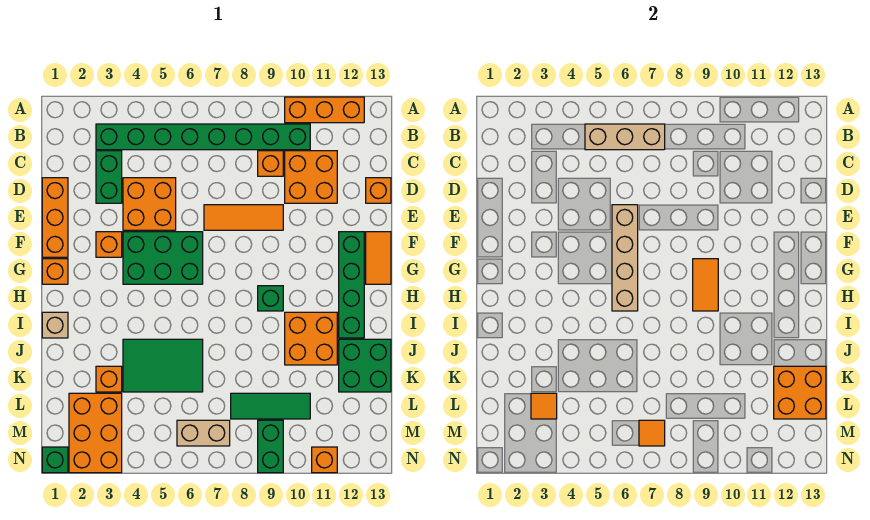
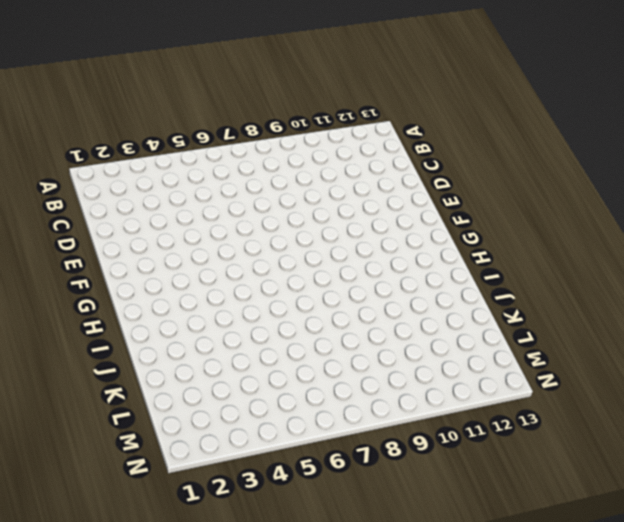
none -> orange 1x3 brick [285,97,364,123]
none -> green 1x8 brick [96,124,310,150]
none -> green 1x2 brick [96,151,122,203]
none -> orange 1x1 brick [258,151,283,176]

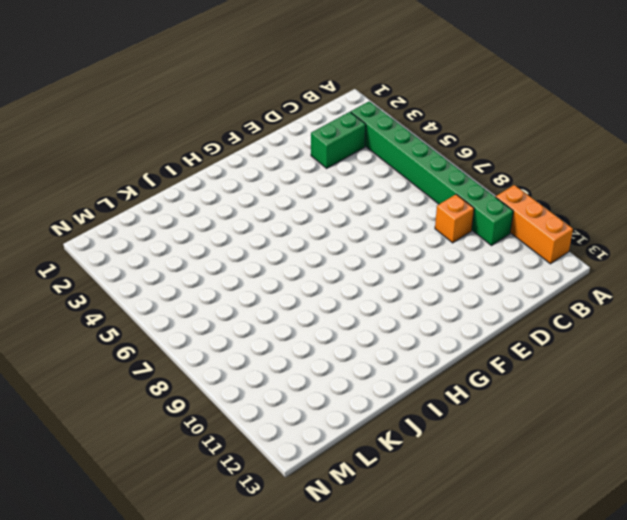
none -> orange 2x2 brick [285,151,337,203]
none -> orange 1x3 brick [42,178,68,257]
none -> orange 2x2 brick [123,178,176,230]
none -> orange 1x1 brick [366,178,391,203]

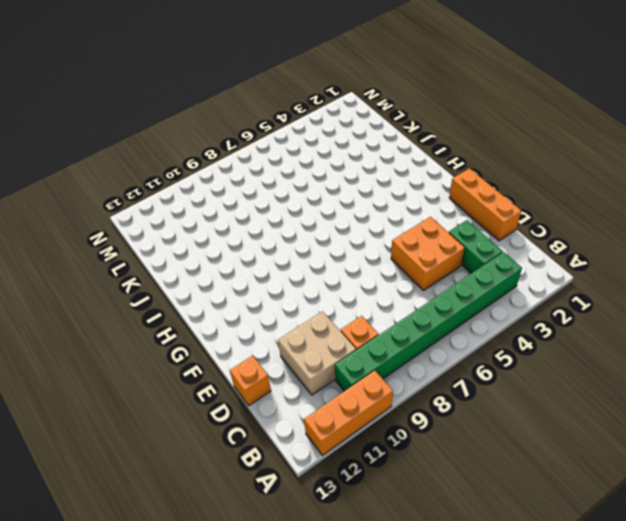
tan 2x2 brick [278,311,356,395] -> orange 2x2 brick [285,151,337,203]
none -> orange 1x3 tile [204,205,283,230]
none -> orange 1x1 brick [96,232,122,257]
none -> green 2x3 brick [123,232,203,284]
none -> green 1x4 brick [339,232,364,338]

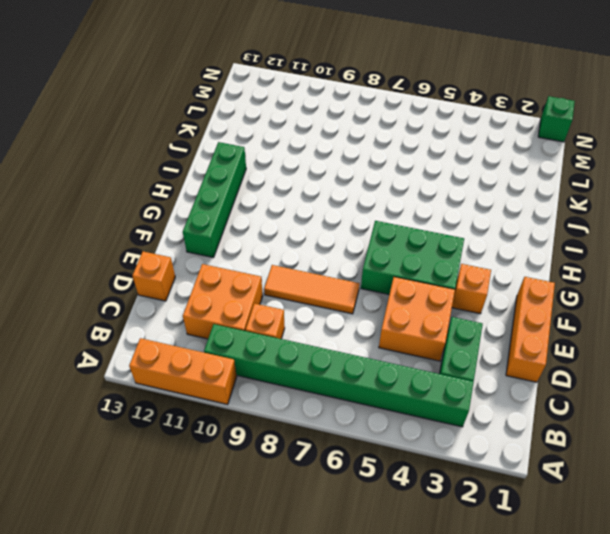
none -> orange 1x2 tile [366,232,391,284]
none -> orange 1x1 brick [42,259,68,284]
none -> green 1x1 brick [258,286,283,311]
none -> tan 1x1 brick [42,312,68,338]

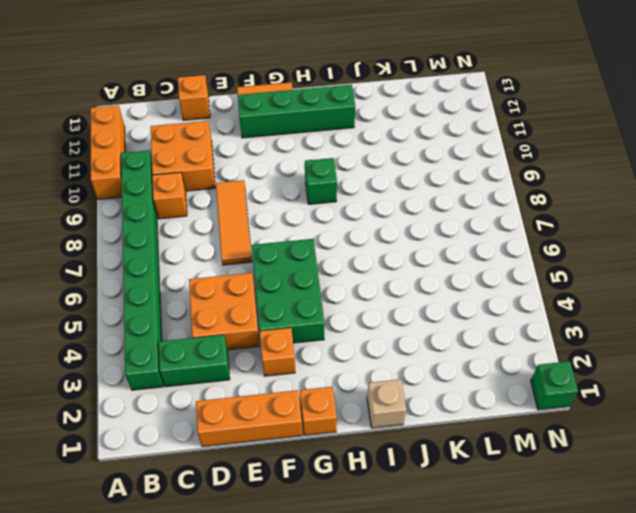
none -> orange 2x2 brick [285,312,337,365]
none -> green 2x3 tile [123,339,203,392]
none -> green 2x2 brick [339,339,391,392]
none -> orange 1x1 brick [96,366,122,392]

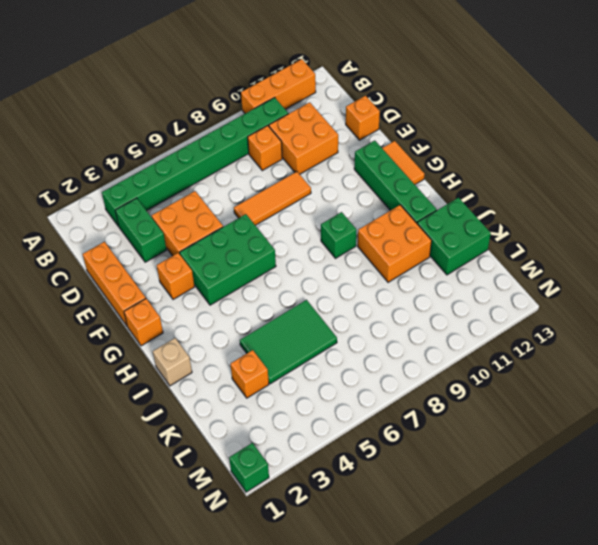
none -> orange 2x3 brick [69,393,122,473]
none -> green 1x3 tile [231,393,310,419]
none -> tan 1x2 brick [177,420,230,446]
none -> green 1x2 brick [258,420,283,473]

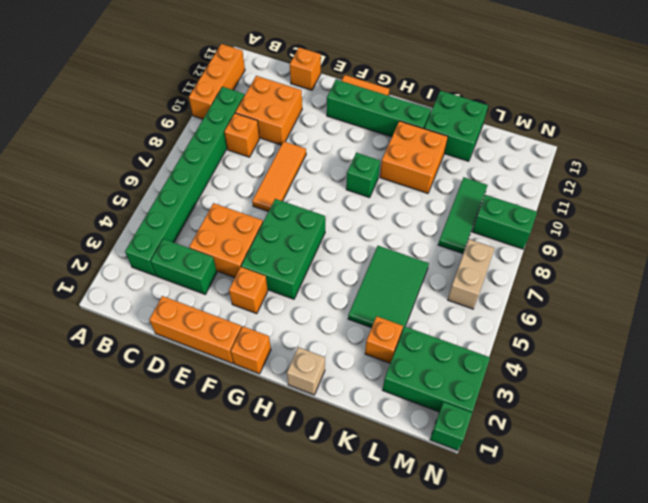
green 2x3 brick [383,327,490,412] -> orange 2x3 brick [69,393,122,473]
none -> orange 1x1 brick [312,447,337,473]
none -> tan 1x3 brick [585,124,665,150]
none -> tan 1x4 brick [612,205,638,311]
none -> orange 1x2 tile [693,259,718,311]

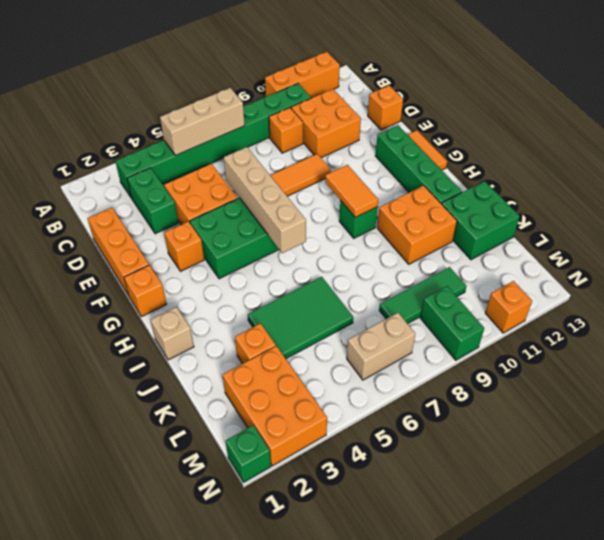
none -> orange 2x2 brick [774,366,826,419]
none -> orange 1x1 tile [531,393,557,419]
none -> orange 1x1 tile [639,420,665,446]

